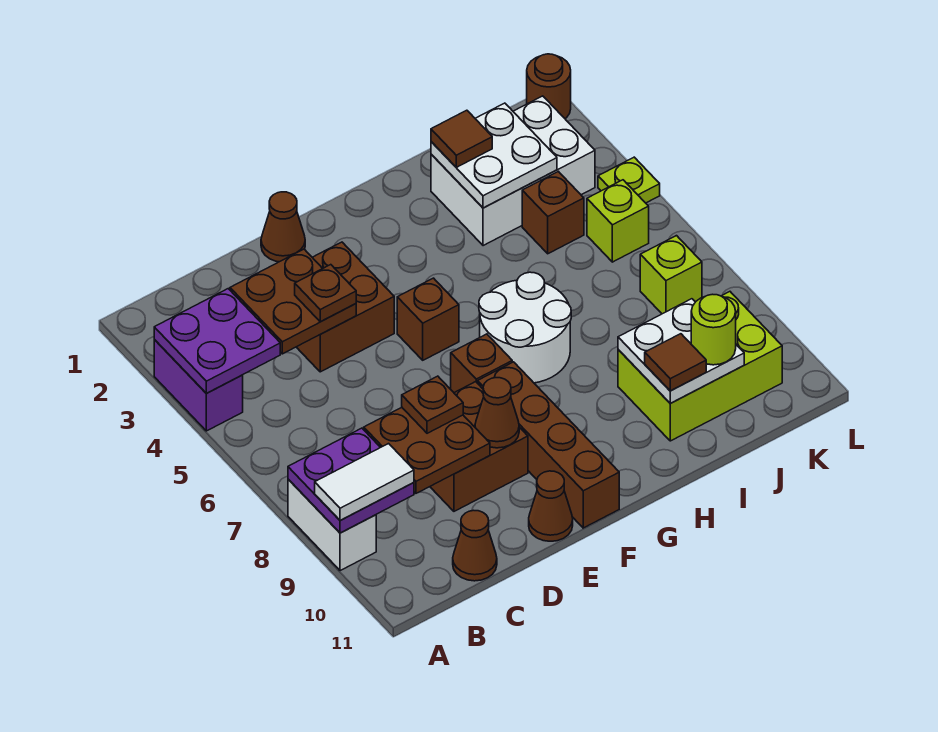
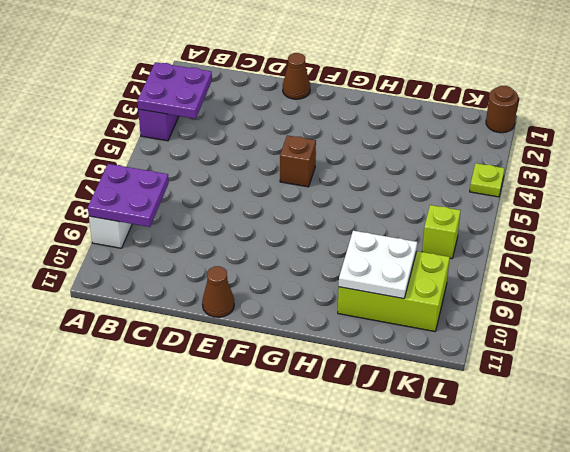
none -> brown 1x1 cone [453,510,497,581]
none -> brown 2x2 brick [297,242,394,372]
none -> brown 2x2 brick [430,382,528,511]
none -> brown 1x1 brick [451,334,512,393]

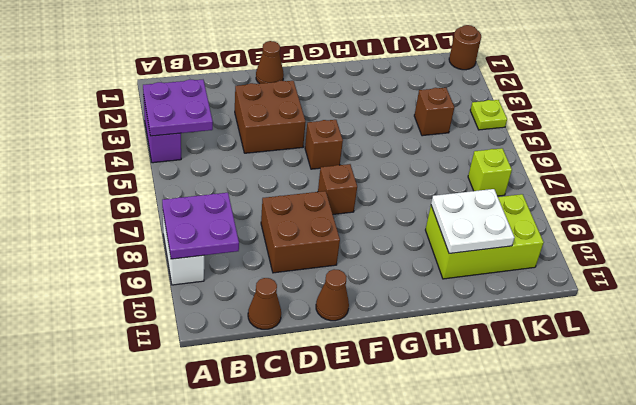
none -> brown 1x4 brick [478,362,619,528]
none -> white 2x2 round brick [479,272,571,383]
none -> white 2x3 brick [431,96,595,246]
none -> lime 1x1 brick [587,180,649,262]

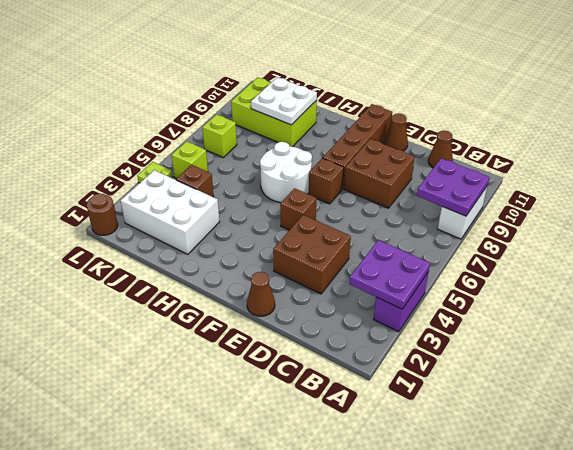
none -> brown 2x2 plate [230,249,356,354]
none -> brown 2x2 plate [364,407,490,493]
none -> brown 1x1 cone [475,378,519,448]
none -> white 2x2 plate [431,103,557,208]

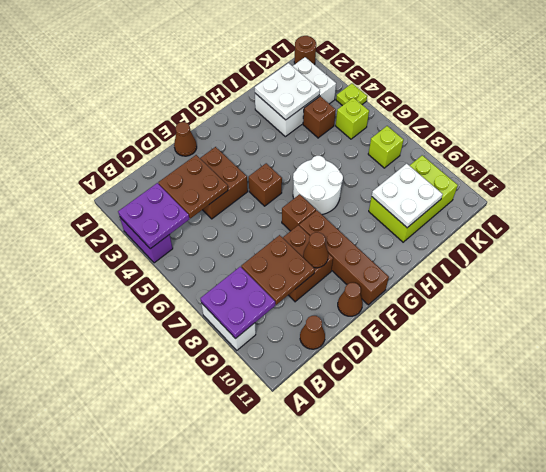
none -> white 1x2 tile [315,444,414,521]
none -> brown 1x1 plate [295,265,356,322]
none -> brown 1x1 plate [402,376,463,433]
none -> brown 1x1 tile [431,110,492,167]

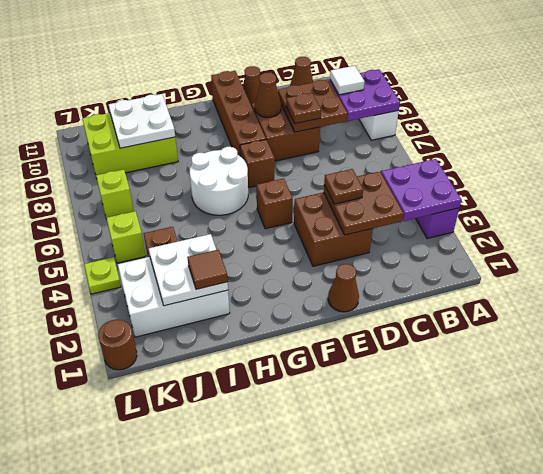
white 1x1 tile [330,66,365,95] -> white 1x2 tile [315,444,414,521]
none -> brown 1x1 tile [645,334,706,391]
none -> lime 1x1 round brick [691,294,736,365]

